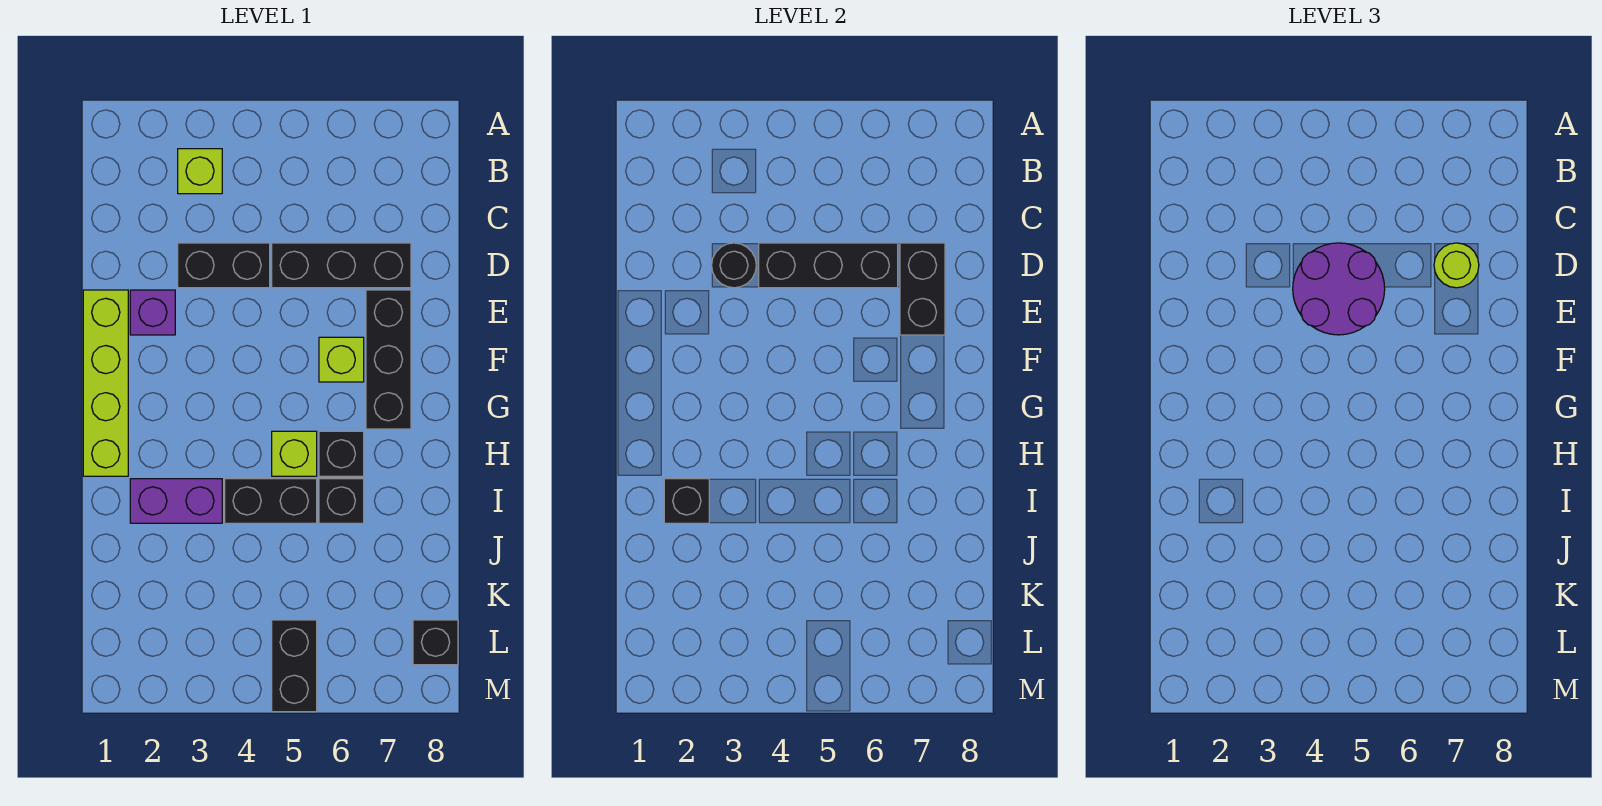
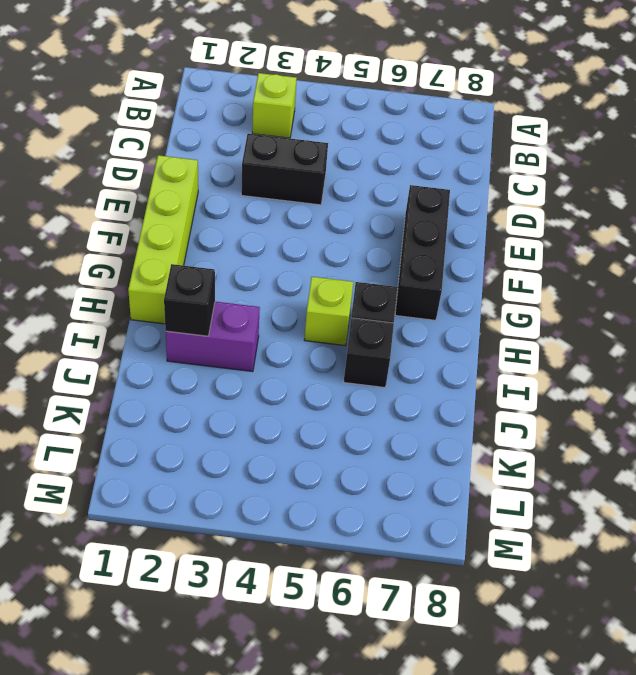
none -> black 1x3 brick [272,243,411,288]
none -> purple 1x1 brick [130,290,175,335]
none -> lime 1x1 brick [319,337,364,382]

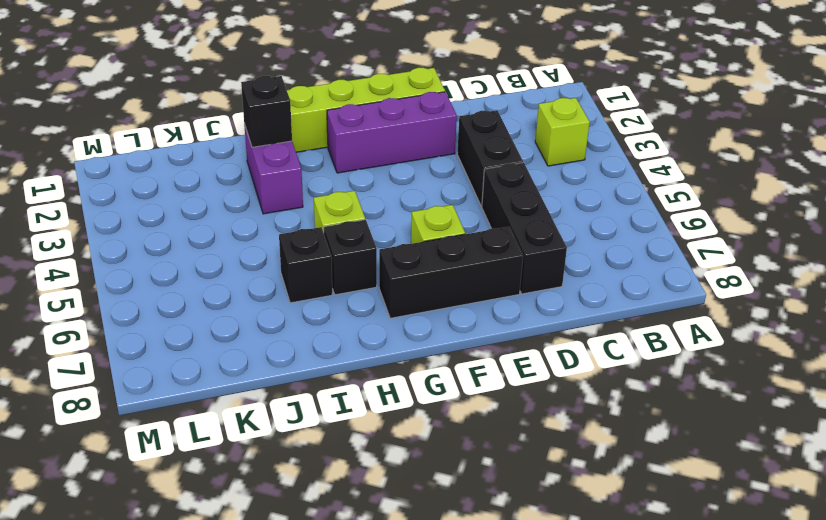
purple 1x3 brick [327,92,457,173] -> purple 1x1 brick [130,290,175,335]
none -> black 1x2 brick [225,479,317,523]
none -> black 1x2 brick [272,620,317,712]
none -> black 1x1 brick [413,620,458,665]

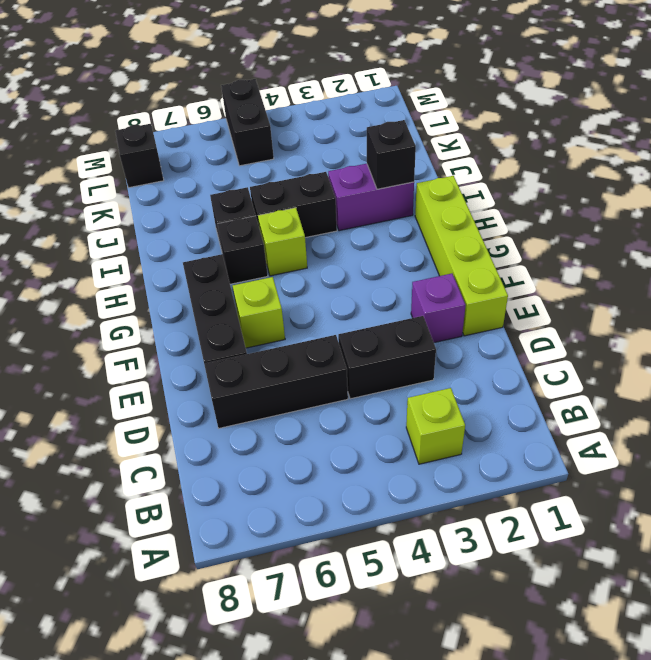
none -> black 1x1 round brick [712,243,756,288]
none -> black 1x3 brick [759,243,898,288]
none -> black 1x2 brick [900,243,945,335]

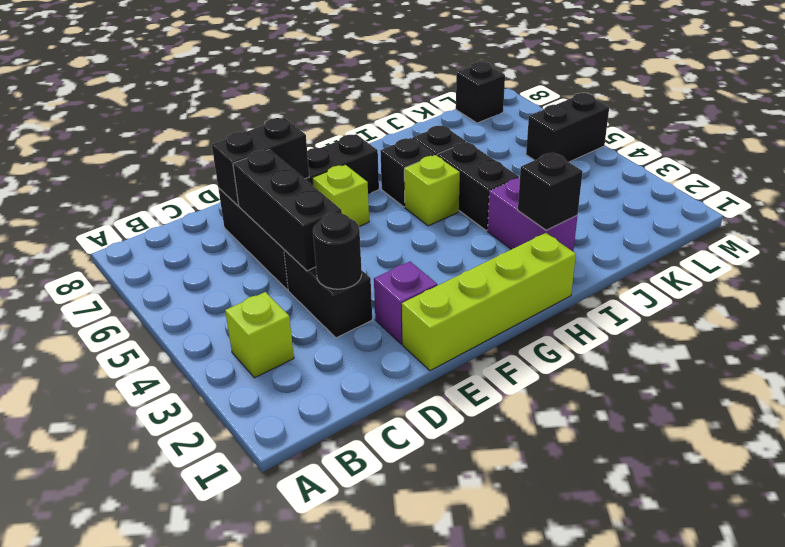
none -> purple 2x2 round brick [1293,243,1385,335]
none -> lime 1x1 round brick [1434,243,1479,288]

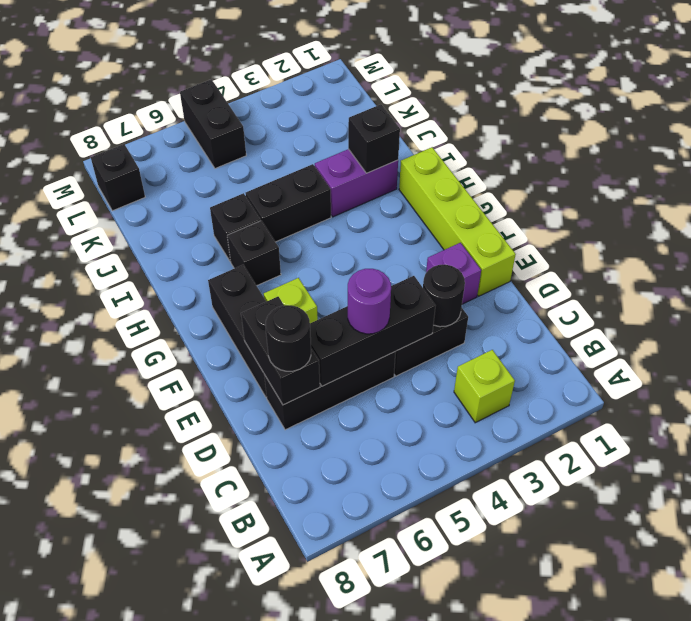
purple 1x1 round brick [348,269,391,334] -> purple 2x2 round brick [1293,243,1385,335]
black 1x1 round brick [266,305,311,371] -> lime 1x1 round brick [1434,243,1479,288]
none -> lime 1x1 brick [272,431,317,476]

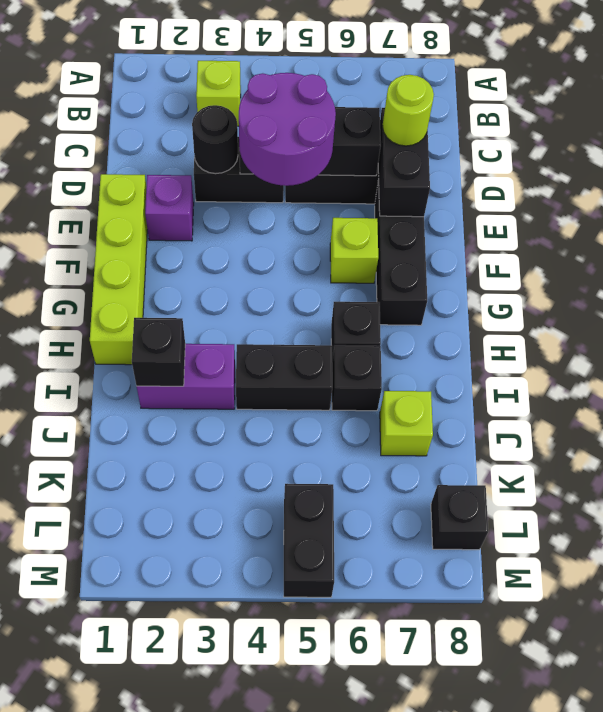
lime 1x1 brick [380,391,433,456] -> lime 1x1 brick moved to [272,431,317,476]

